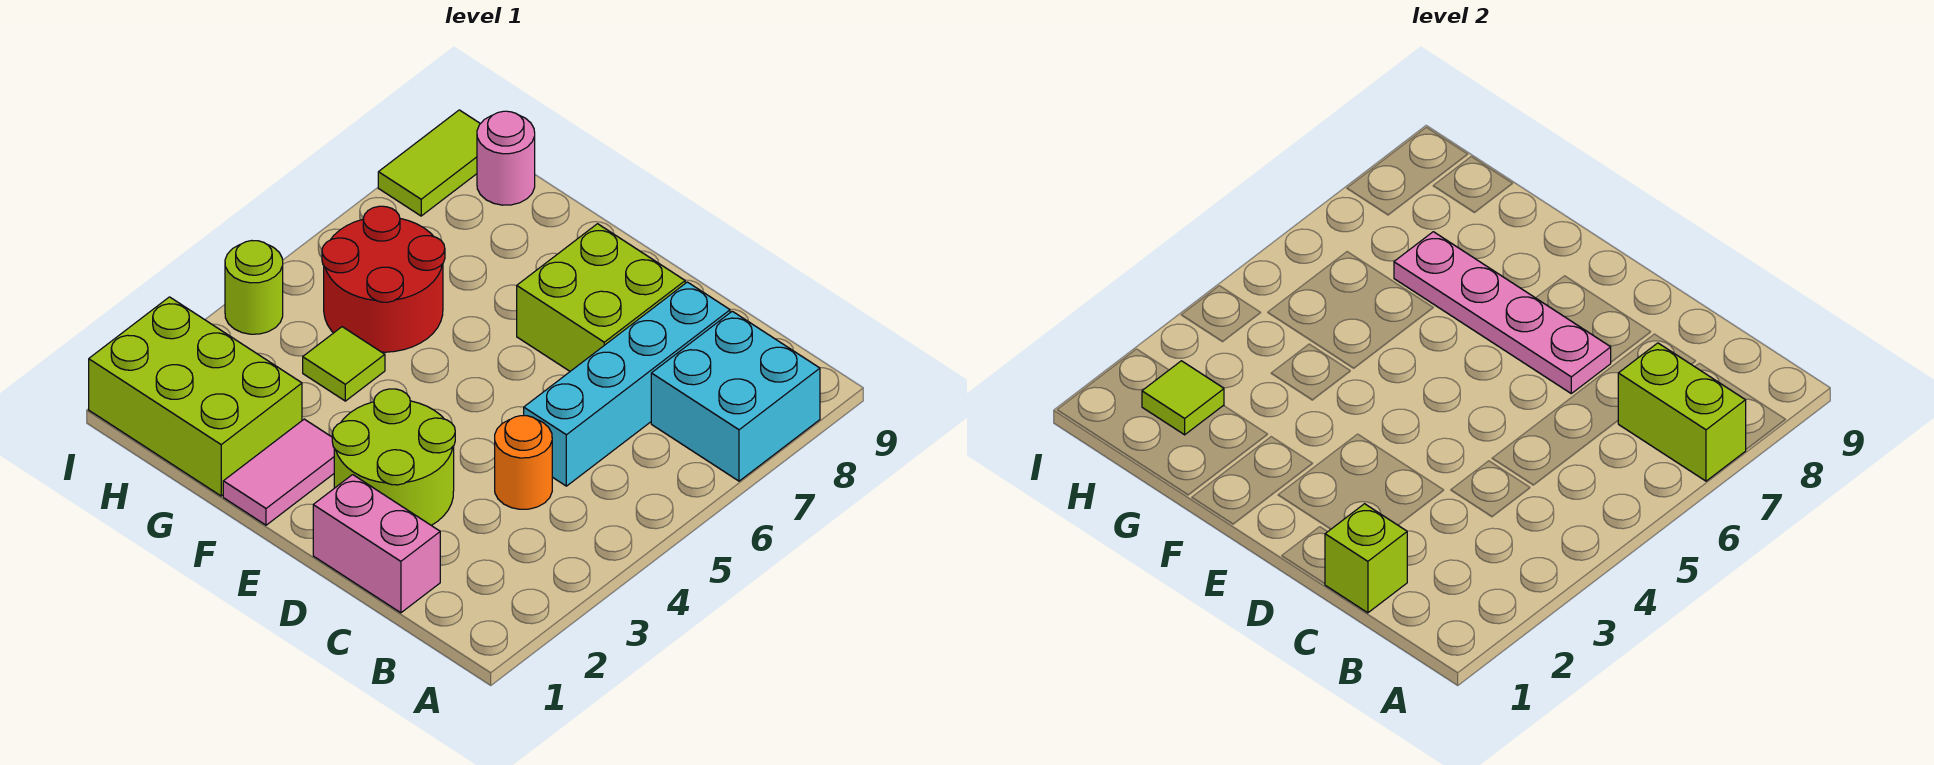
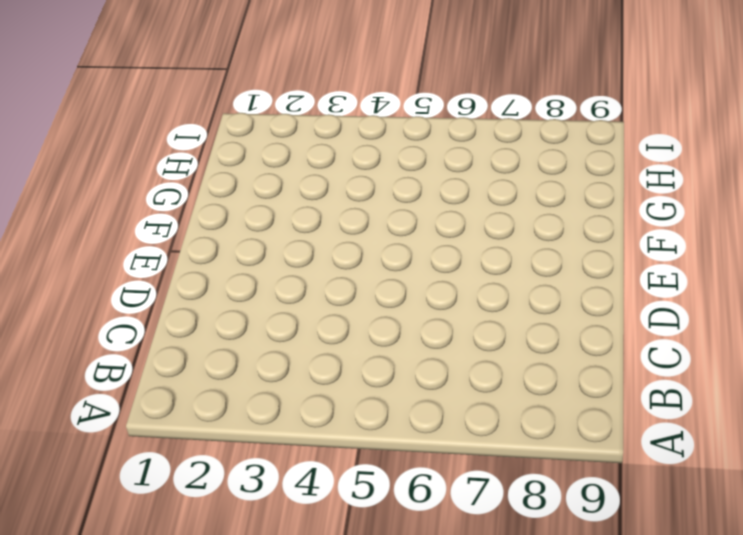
none -> cyan 2x2 brick [651,311,820,481]
none -> pink 1x2 brick [313,475,440,613]
none -> orange 1x1 round brick [495,416,552,509]

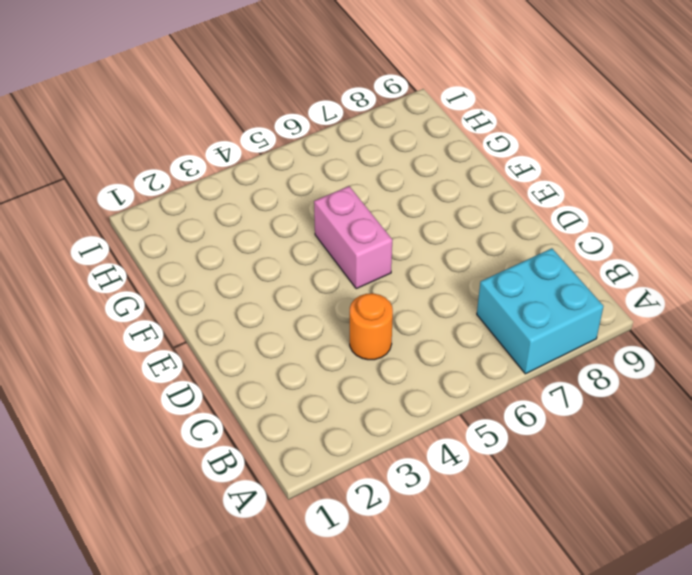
pink 1x2 brick [314,186,392,289] -> pink 1x2 brick moved to [313,475,440,613]
none -> cyan 1x4 brick [524,282,730,486]
none -> lime 2x2 round brick [332,389,455,525]
none -> lime 2x2 brick [517,224,685,371]

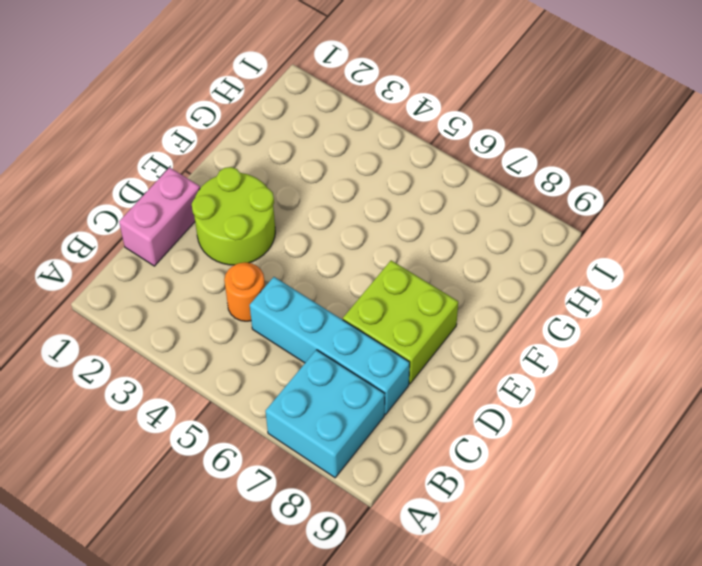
none -> pink 1x2 tile [223,419,334,525]
none -> lime 2x3 brick [89,297,302,496]
none -> lime 1x1 tile [303,327,385,401]

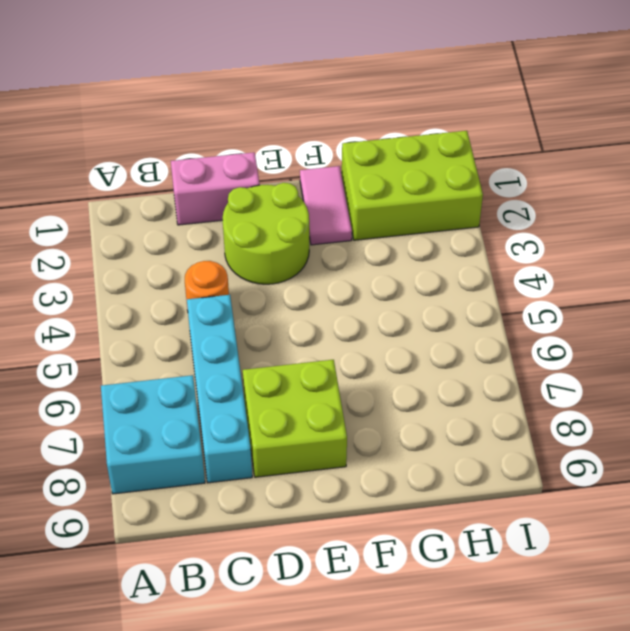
none -> lime 1x1 tile [303,327,385,401]
none -> red 2x2 round brick [322,206,445,352]
none -> pink 1x1 round brick [477,111,535,205]

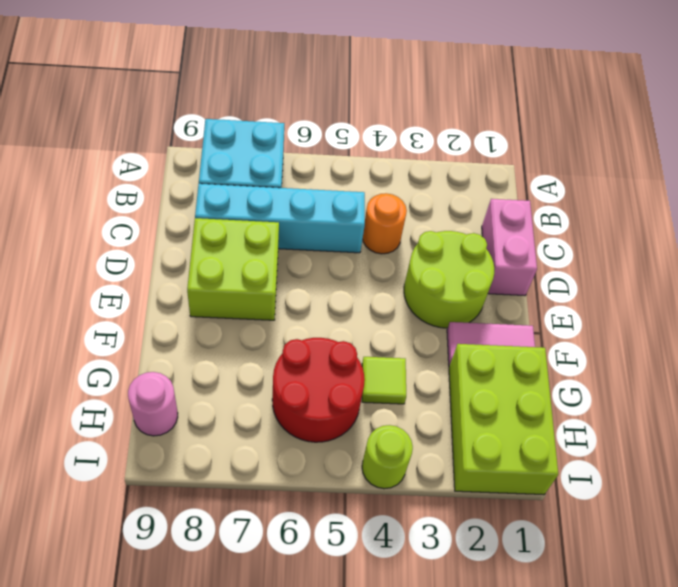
none -> lime 1x2 tile [378,110,480,216]
none -> lime 1x2 brick [1618,343,1746,481]
none -> lime 1x1 brick [1325,504,1407,613]

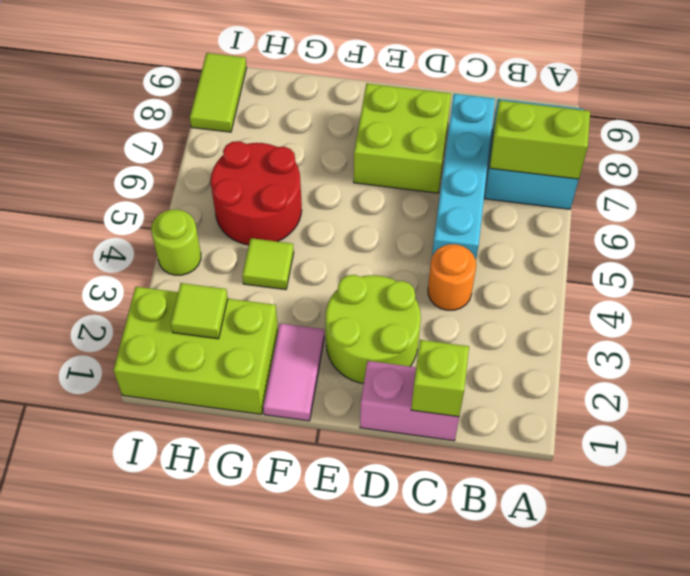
none -> pink 1x1 round brick [477,111,535,205]
none -> pink 1x4 plate [1394,232,1611,393]

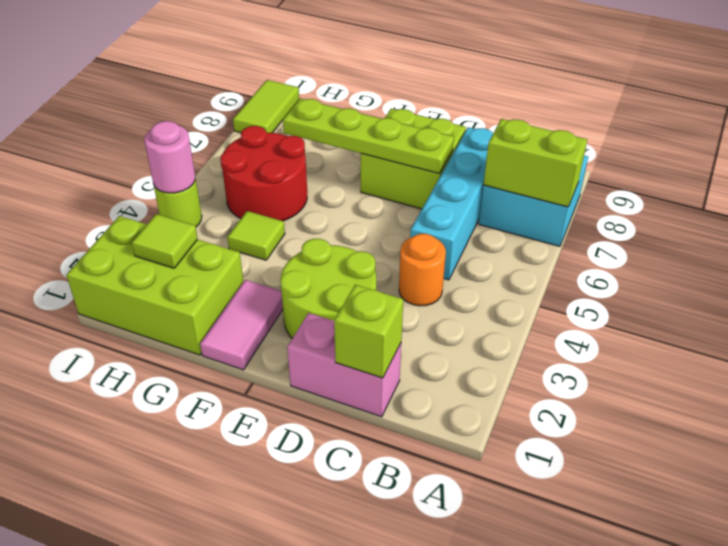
lime 1x4 plate [283,99,454,173] -> pink 1x4 plate [1394,232,1611,393]
pink 1x1 round brick [144,121,195,193] -> pink 1x1 round brick moved to [477,111,535,205]

